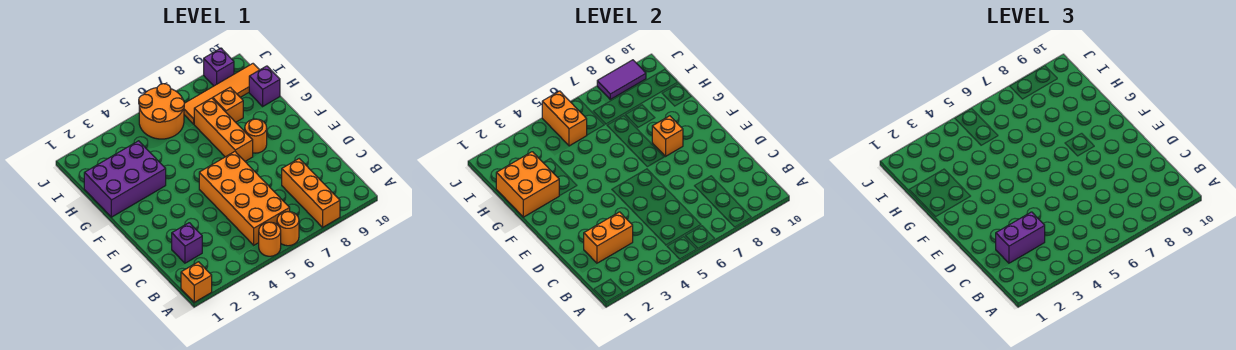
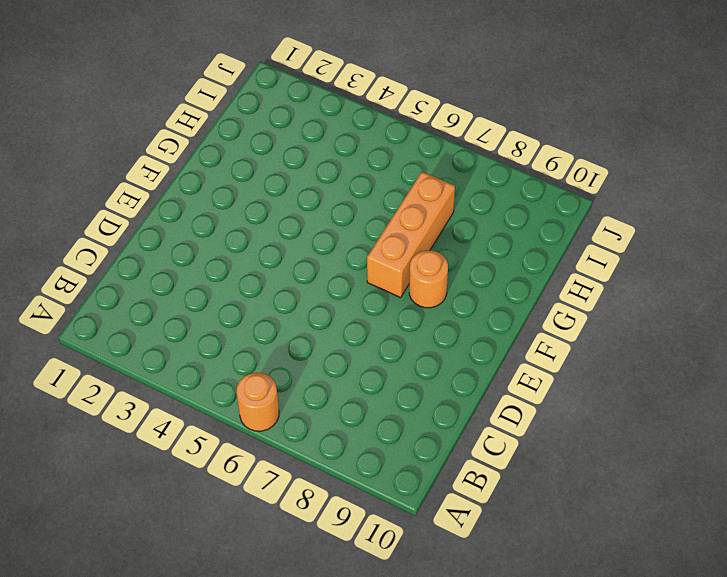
none -> orange 1x1 brick [181,262,212,302]
none -> orange 1x1 round brick [259,222,281,256]
none -> orange 1x3 brick [282,159,340,227]

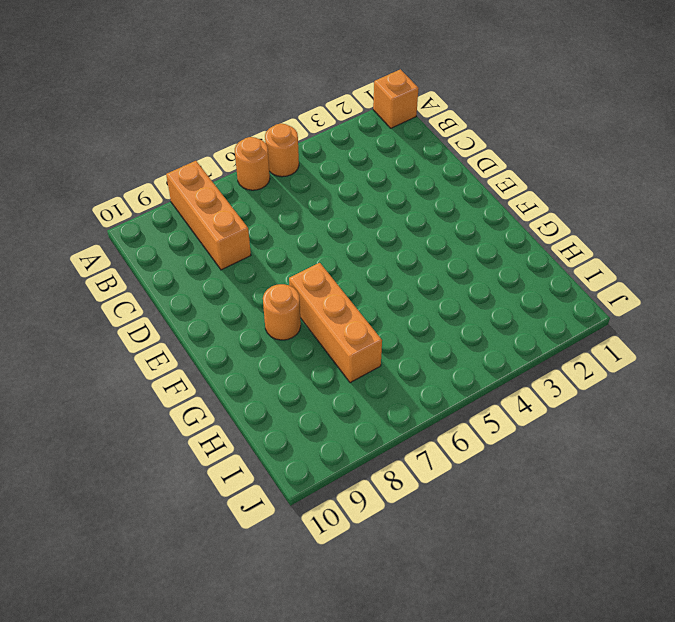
none -> orange 2x4 brick [199,152,290,245]
none -> purple 1x1 brick [172,223,202,263]
none -> purple 2x3 brick [84,141,166,217]

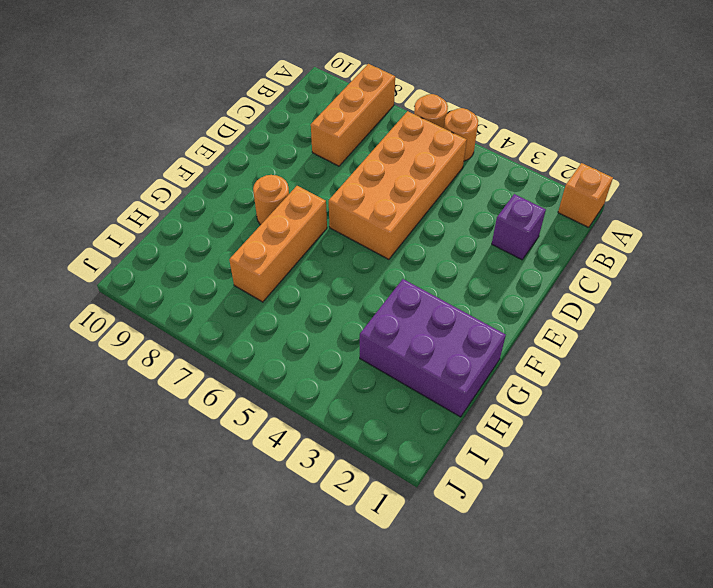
none -> orange 1x1 brick [213,87,243,122]
none -> purple 1x1 brick [249,66,280,106]
none -> orange 2x2 round brick [139,84,184,139]

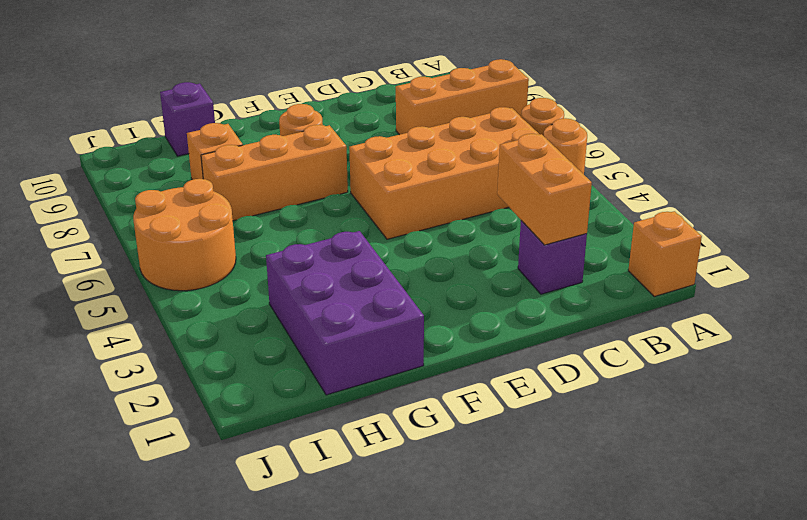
none -> orange 1x4 tile [184,64,259,124]
none -> purple 1x1 brick [204,48,234,86]
none -> orange 1x1 brick [652,116,683,156]

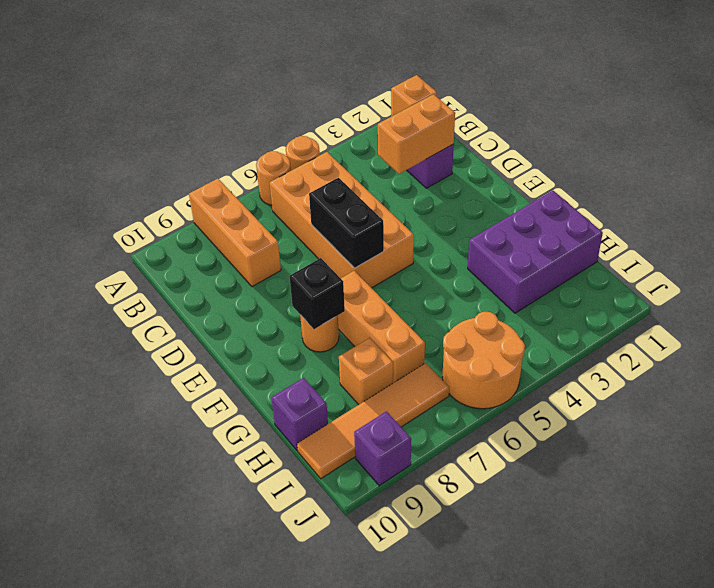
black 1x2 brick [309,177,384,268] -> none
black 1x1 brick [289,258,345,329] -> orange 1x1 brick [652,116,683,156]
none -> orange 2x2 brick [496,152,559,217]
none -> orange 1x2 brick [542,91,587,146]
none -> purple 1x2 tile [597,60,646,99]

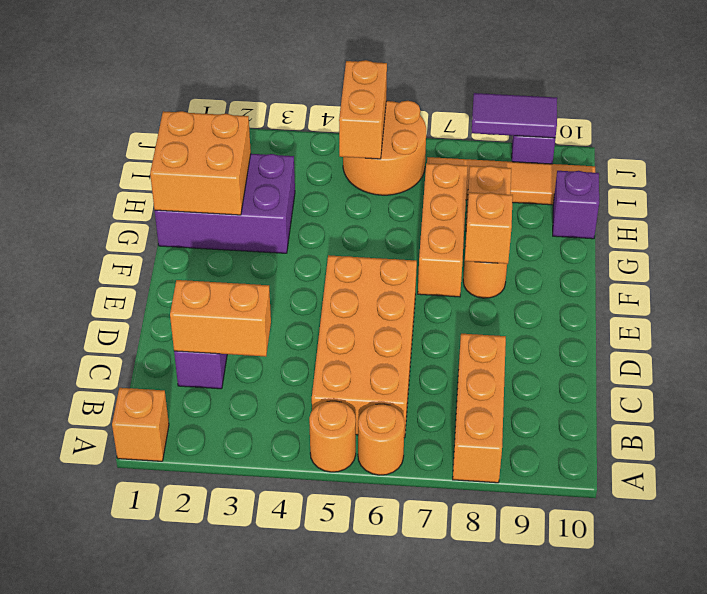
none -> purple 1x2 brick [996,212,1045,263]

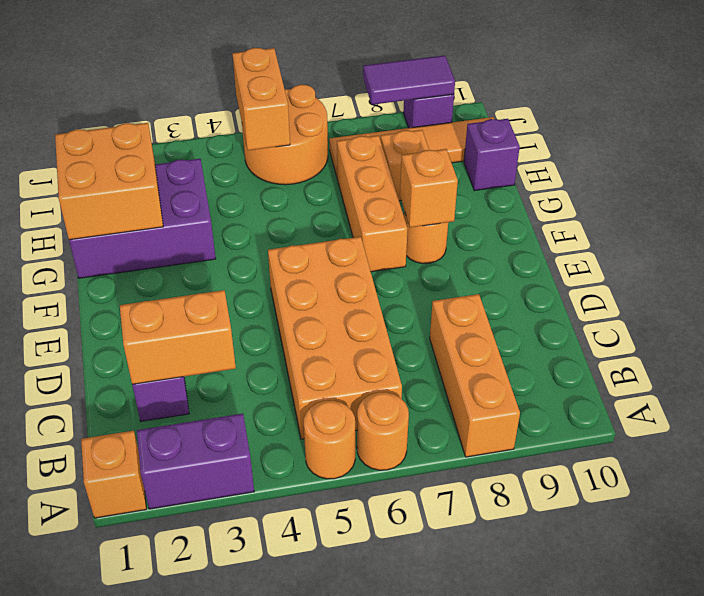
purple 1x2 brick [137,414,254,509] -> purple 1x2 brick moved to [996,212,1045,263]

